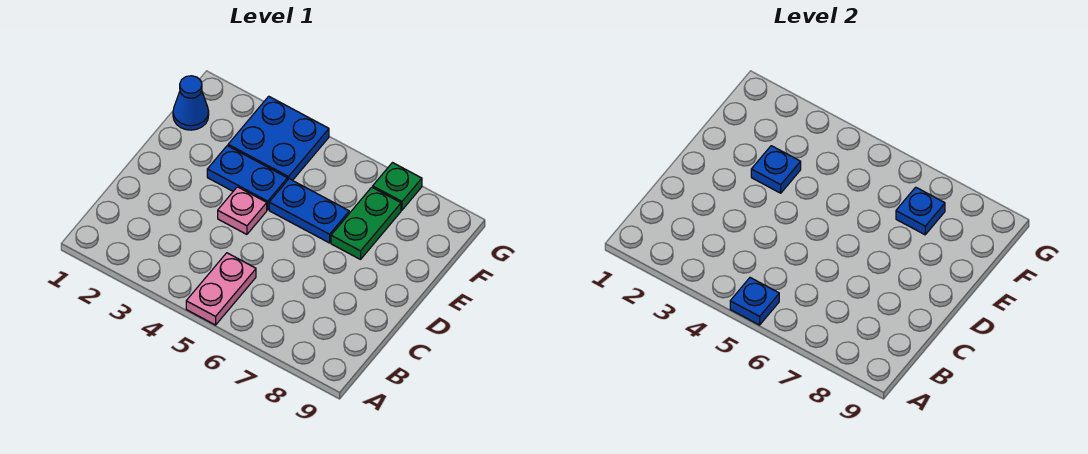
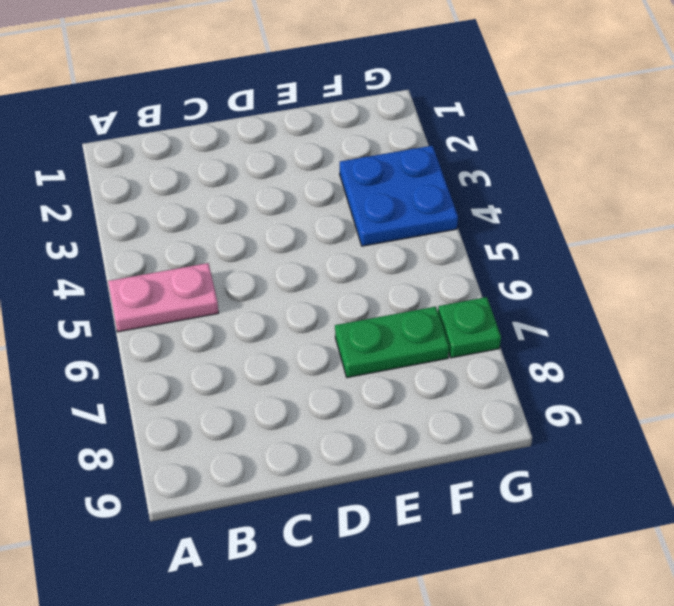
none -> pink 1x1 plate [218,187,267,234]
none -> blue 1x2 plate [207,146,288,210]

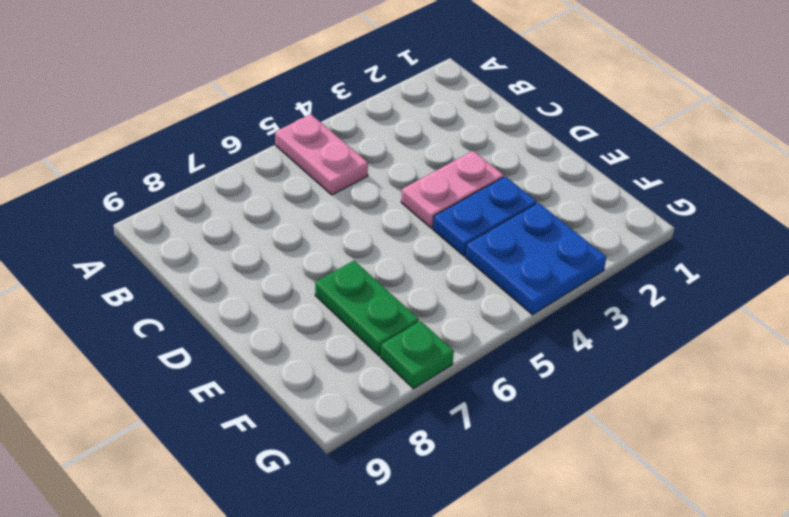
pink 1x2 plate [401,151,504,228] -> pink 1x1 plate [218,187,267,234]
none -> blue 1x2 plate [269,179,349,243]
none -> blue 1x1 cone [173,76,209,130]

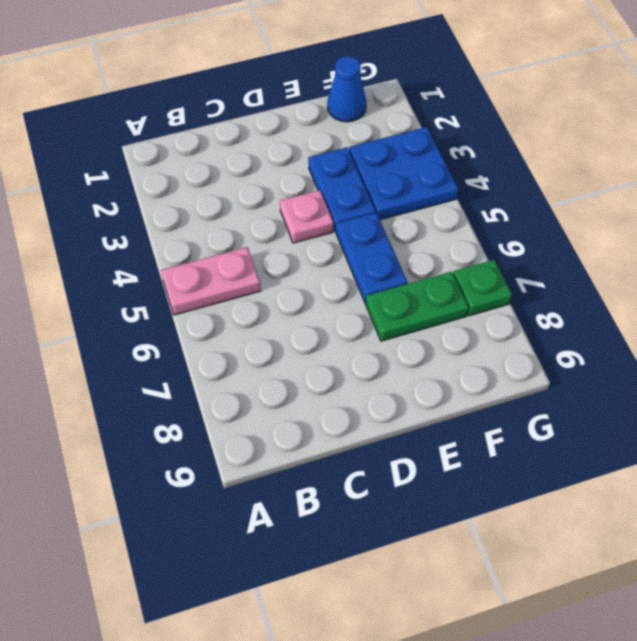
none -> blue 1x1 plate [730,278,779,325]
none -> blue 1x1 plate [751,146,801,193]

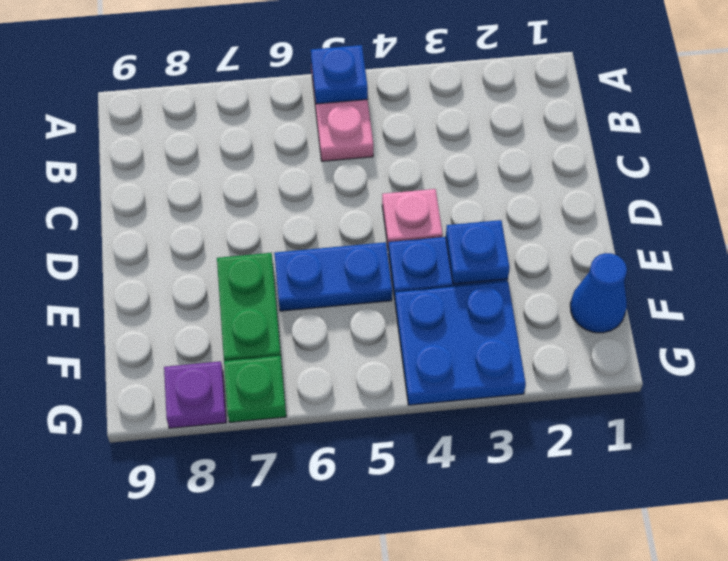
purple 1x1 plate [164,361,226,428] -> none
none -> blue 1x1 plate [896,187,945,235]

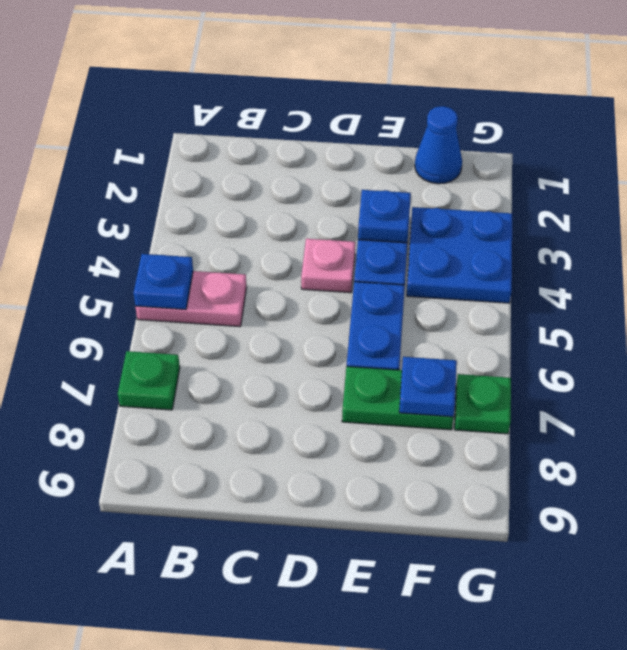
green 1x1 plate [118,351,180,410] -> none

